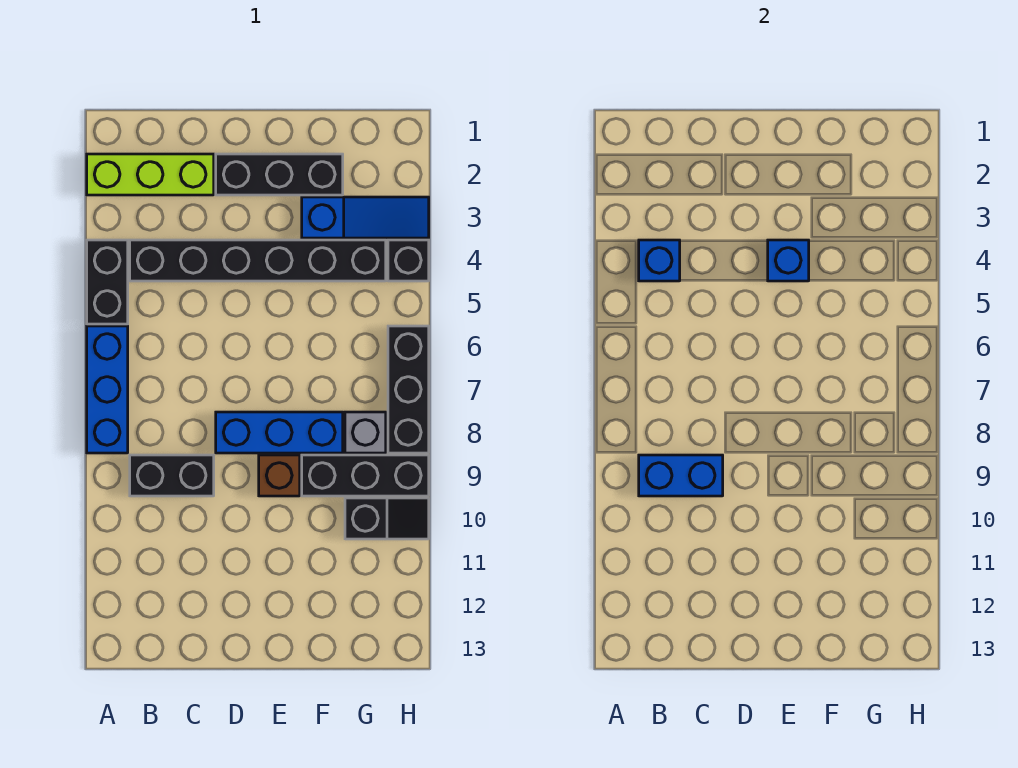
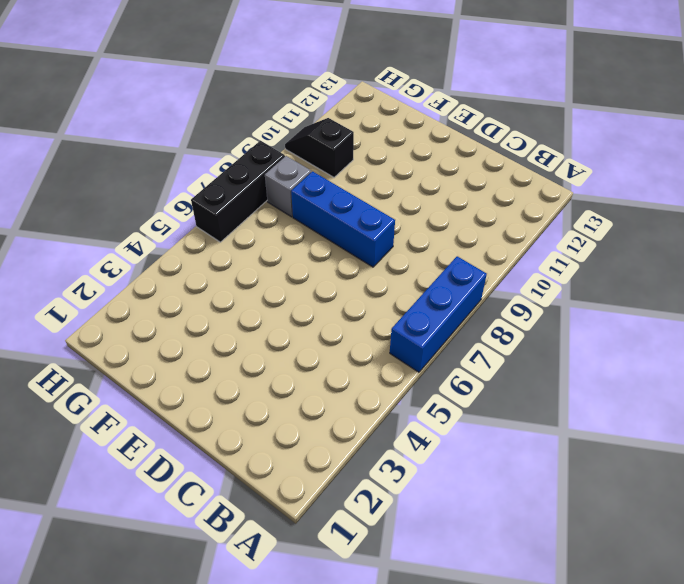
none -> lime 1x3 brick [87,154,214,195]
none -> black 1x2 brick [87,240,128,324]
none -> black 1x6 brick [130,240,386,281]

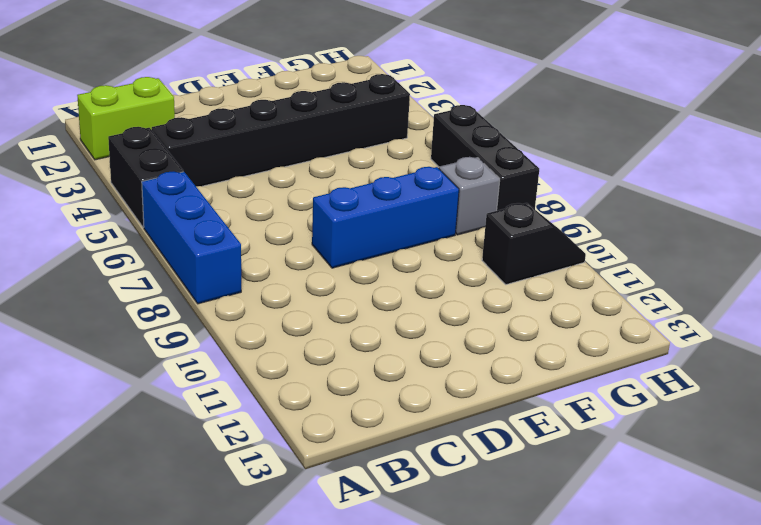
lime 1x2 brick [77,77,175,160] -> lime 1x3 brick [87,154,214,195]
none -> black 1x2 brick [130,455,214,496]
none -> black 1x3 brick [216,154,343,195]
none -> brown 1x1 brick [259,455,300,496]

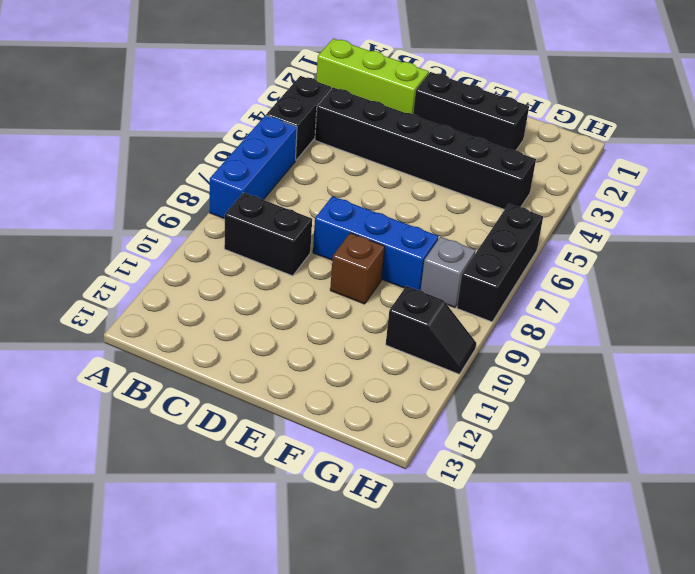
none -> blue 1x3 slope [302,197,429,238]
none -> black 1x3 brick [302,455,429,496]
none -> black 1x1 brick [388,240,429,281]

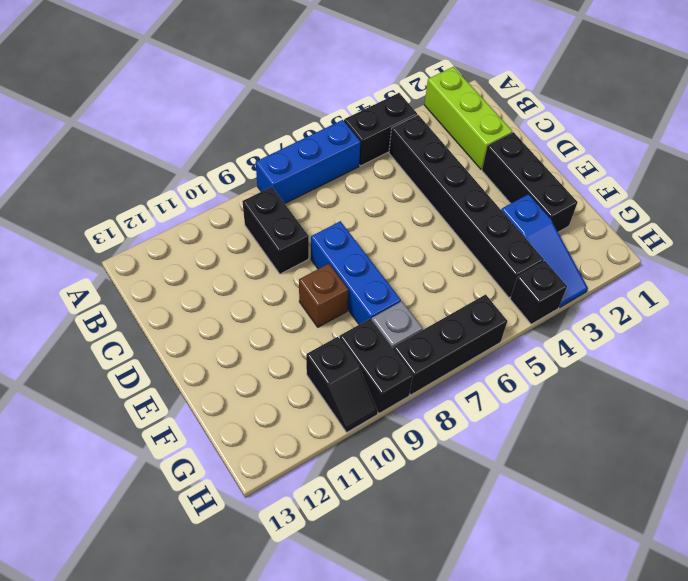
black 1x2 brick [339,319,413,413] -> black 1x3 brick [302,455,429,496]
none -> blue 1x1 brick [639,240,680,281]
none -> blue 1x2 brick [639,455,723,496]
none -> blue 1x1 brick [768,240,809,281]

